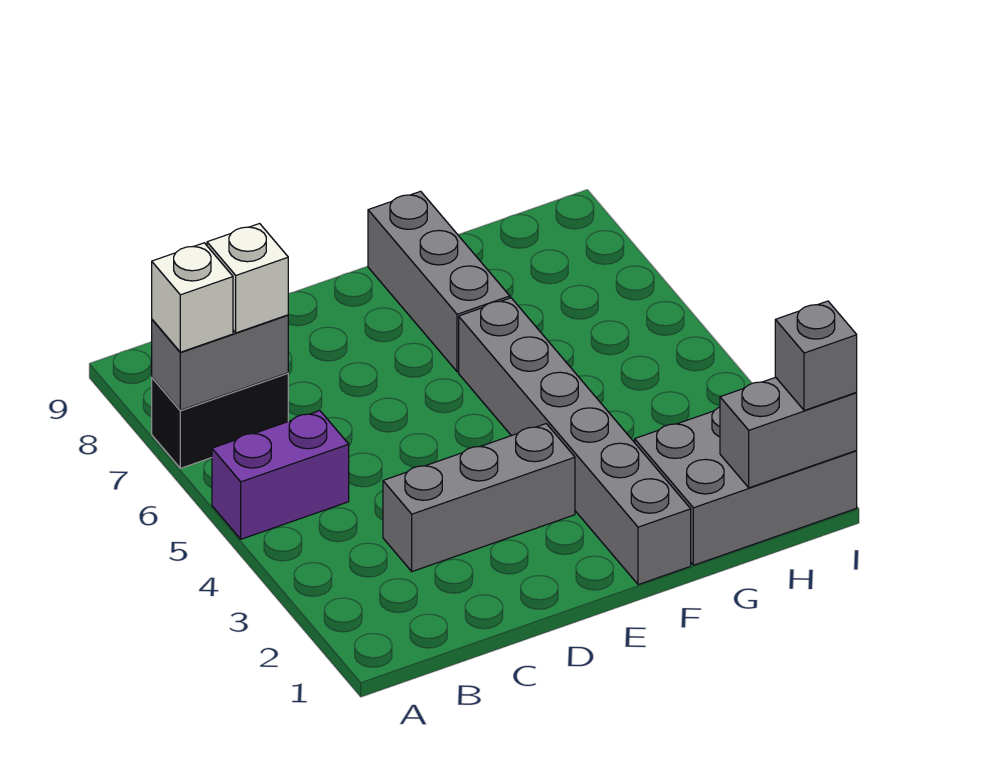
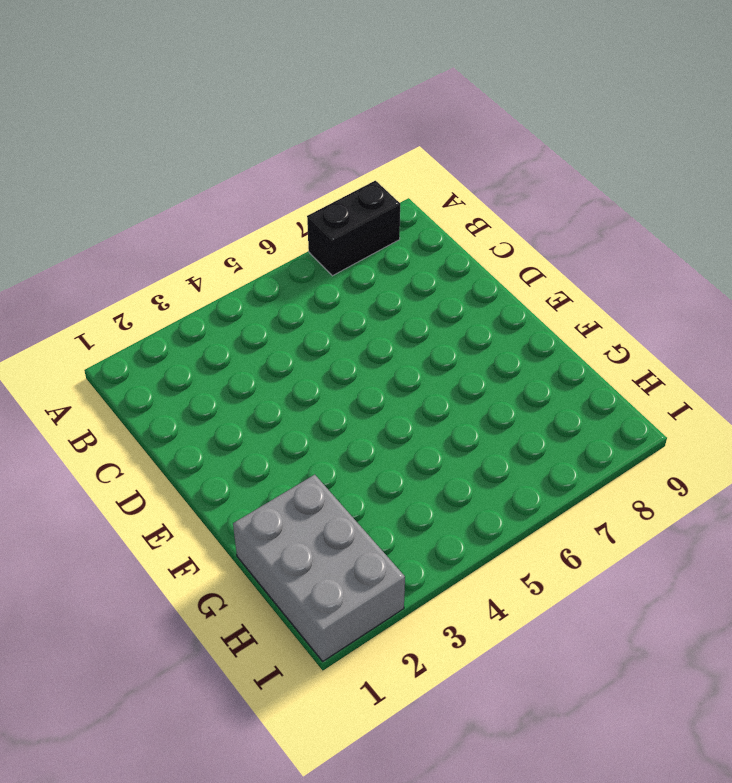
black 1x2 brick [307,181,400,276] -> black 1x2 brick turned to [152,373,288,468]
none -> purple 1x2 brick [212,411,349,539]
none -> grey 1x3 brick [383,424,575,571]

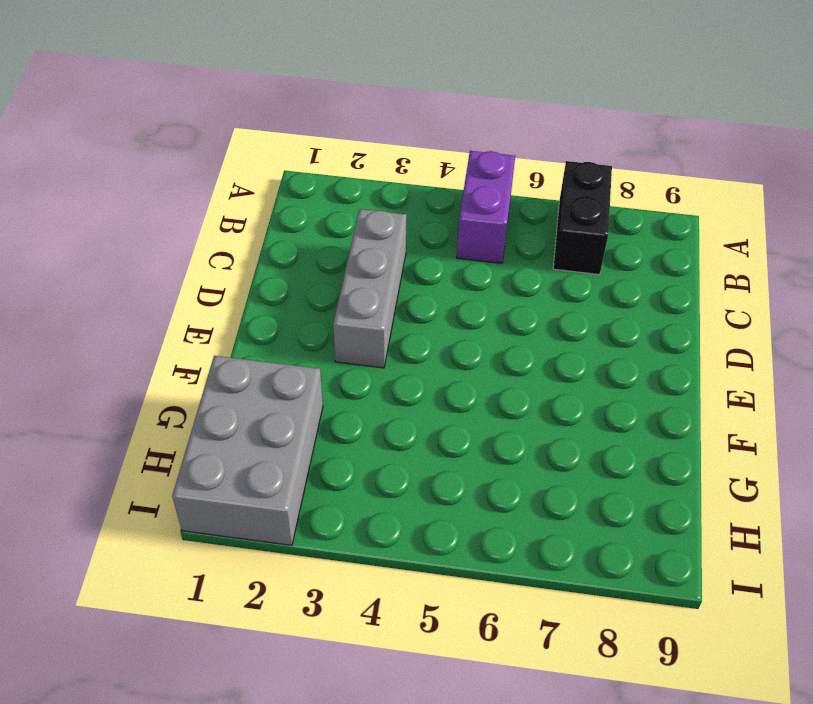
none -> grey 1x6 brick [459,298,691,585]
none -> grey 1x3 brick [368,191,510,372]

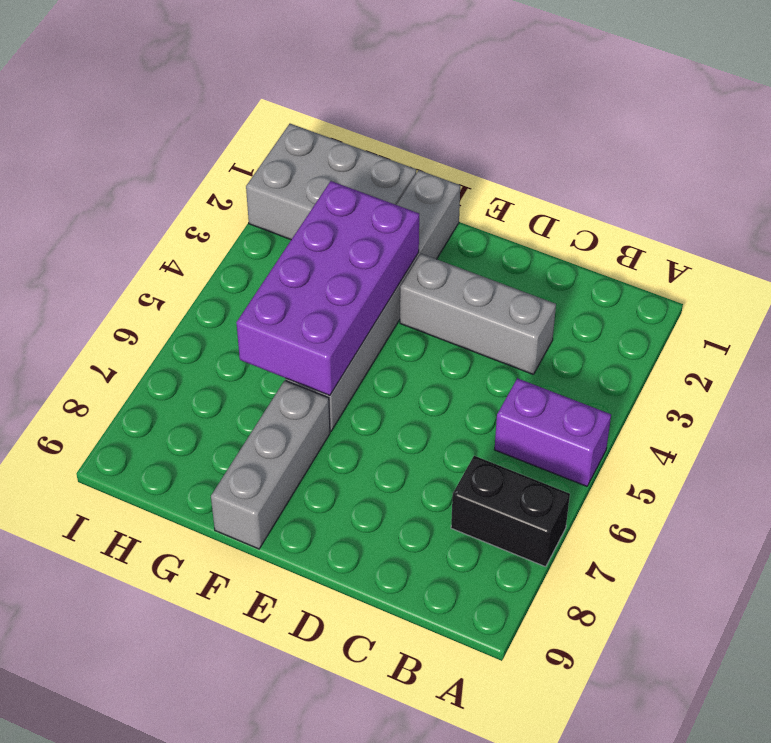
purple 2x4 brick [236,181,419,395] -> none
none -> grey 1x2 brick [152,315,288,410]
none -> grey 1x2 brick [720,377,857,488]

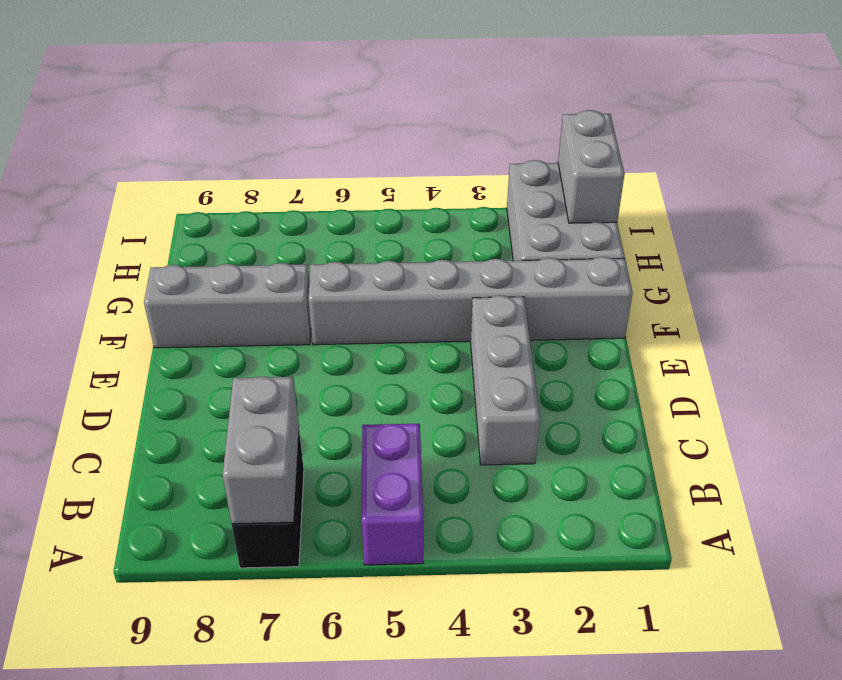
none -> white 1x1 brick [152,243,233,352]
none -> white 1x1 brick [207,224,288,333]

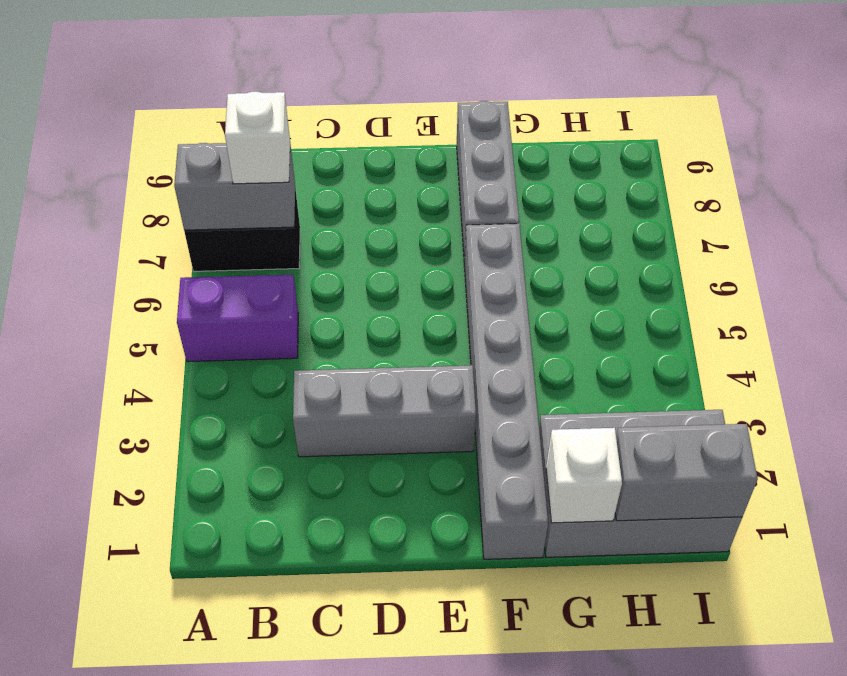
white 1x1 brick [546,428,622,523] -> white 1x1 brick moved to [152,243,233,352]
none -> grey 1x1 brick [775,301,857,410]

